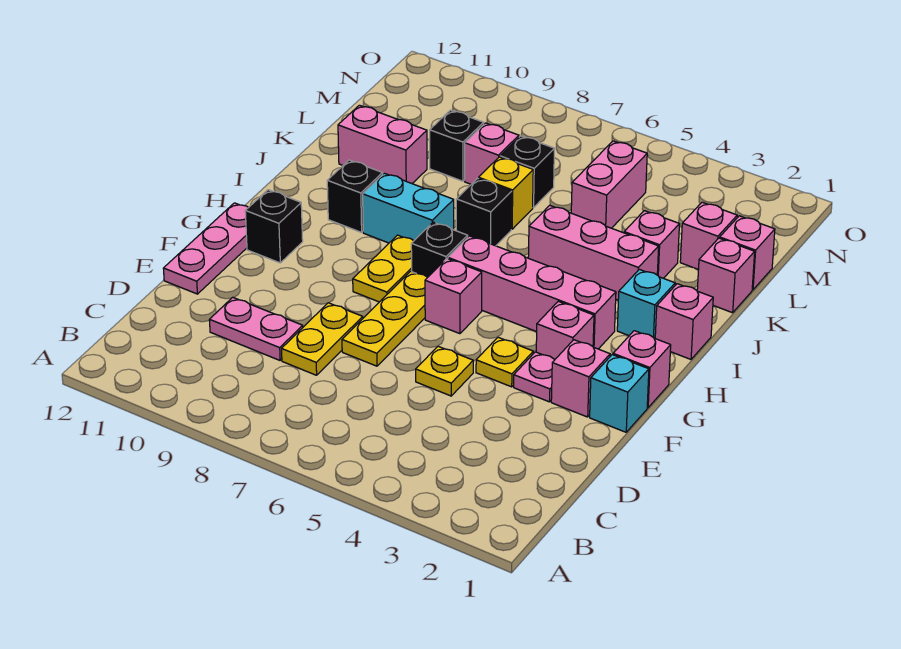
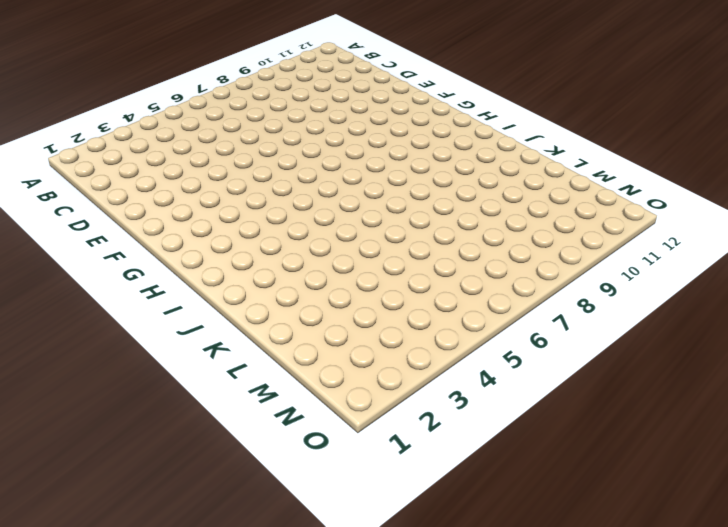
none -> yellow 1x2 plate [282,303,363,375]
none -> pink 1x2 plate [209,297,303,360]
none -> yellow 1x1 plate [416,346,473,396]
none -> yellow 1x3 plate [342,271,428,366]

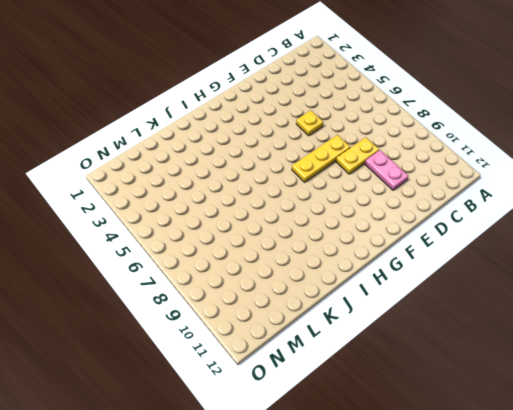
none -> pink 1x3 plate [163,203,249,294]
none -> cyan 1x1 brick [590,355,649,432]
none -> pink 1x1 brick [551,340,610,417]
none -> pink 1x1 plate [514,352,555,402]

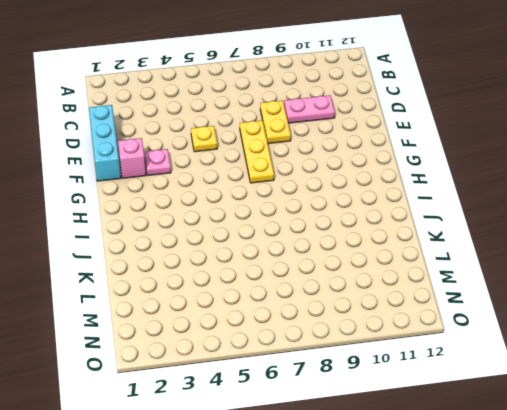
cyan 1x3 brick [89,105,121,181] -> cyan 1x1 brick [590,355,649,432]
none -> pink 1x3 plate [163,203,249,294]
none -> yellow 1x1 plate [476,337,533,387]
none -> pink 1x1 brick [613,331,671,408]
none -> pink 1x1 brick [536,301,594,359]

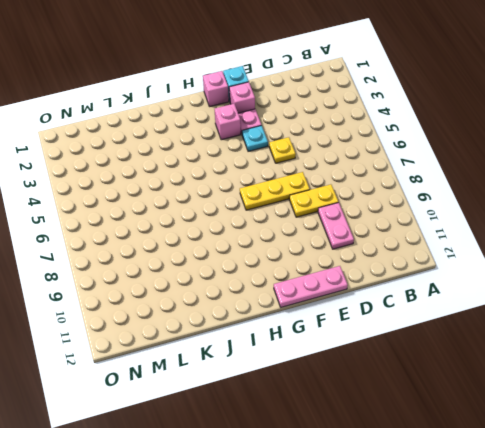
cyan 1x1 plate [242,126,268,151] -> yellow 1x1 plate [476,337,533,387]
none -> pink 1x1 brick [425,259,482,334]
none -> yellow 1x2 plate [353,235,413,302]
none -> black 1x1 brick [245,190,303,263]
none -> pink 1x4 brick [448,236,616,349]

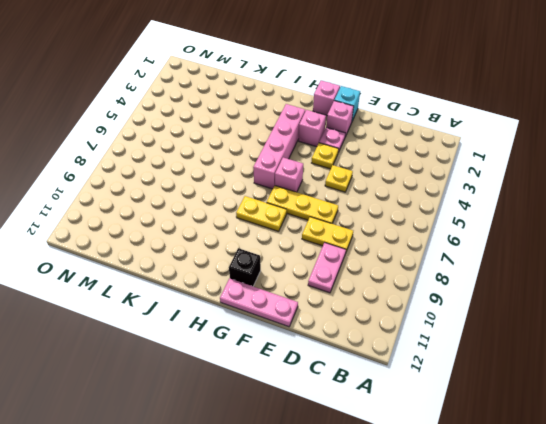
none -> black 1x1 brick [411,222,468,277]
none -> pink 1x1 brick [655,284,713,359]
none -> cyan 1x1 brick [617,269,675,338]
none -> cyan 1x2 brick [363,173,454,243]

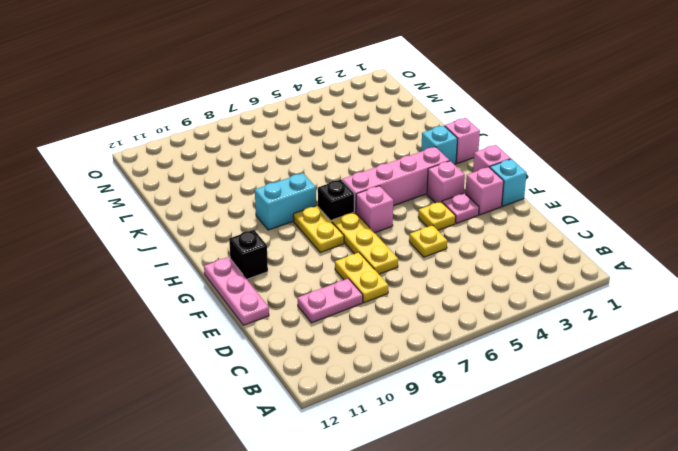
none -> black 1x1 brick [327,160,383,232]
none -> pink 1x3 brick [528,205,659,300]
none -> black 1x1 brick [456,178,512,246]
none -> pink 1x1 brick [697,238,755,313]

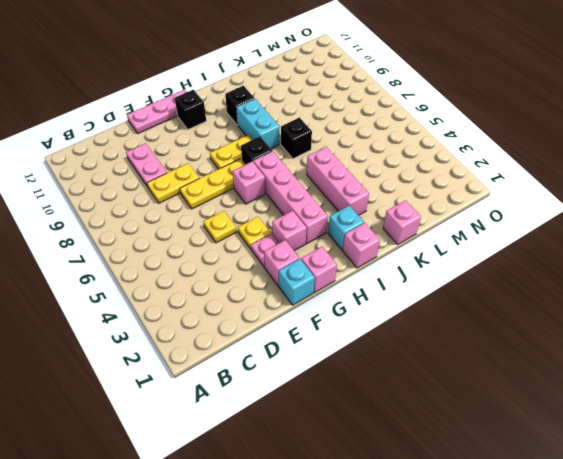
none -> pink 1x1 brick [624,211,679,278]
none -> yellow 1x1 brick [479,157,533,229]
none -> pink 1x2 brick [338,105,427,183]
none -> pink 1x1 brick [720,216,775,290]

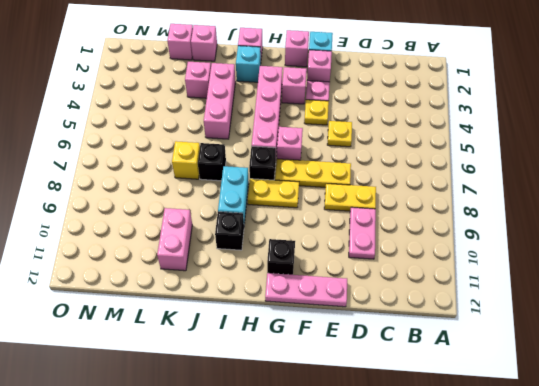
none -> pink 1x1 brick [680,202,737,270]
none -> pink 1x2 brick [571,141,647,228]
none -> black 1x1 brick [500,136,554,208]
none -> pink 1x1 brick [465,123,519,184]

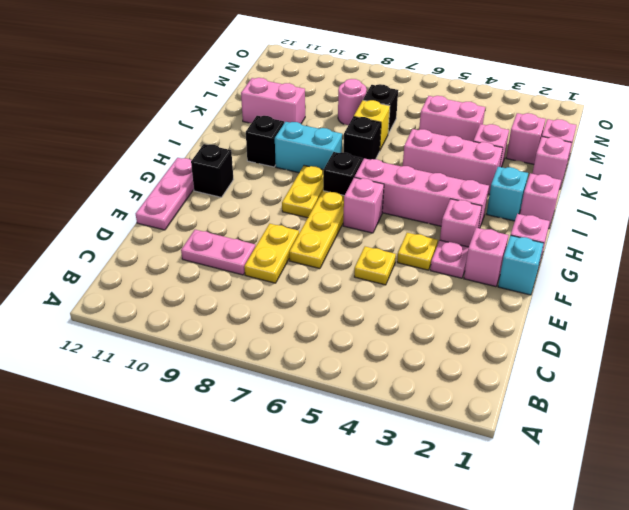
pink 1x2 brick [419,96,485,141] -> pink 1x2 brick turned to [571,141,647,228]
pink 1x1 round brick [338,79,367,125] -> pink 1x1 brick [465,123,519,184]
none -> black 1x1 brick [430,110,484,181]

